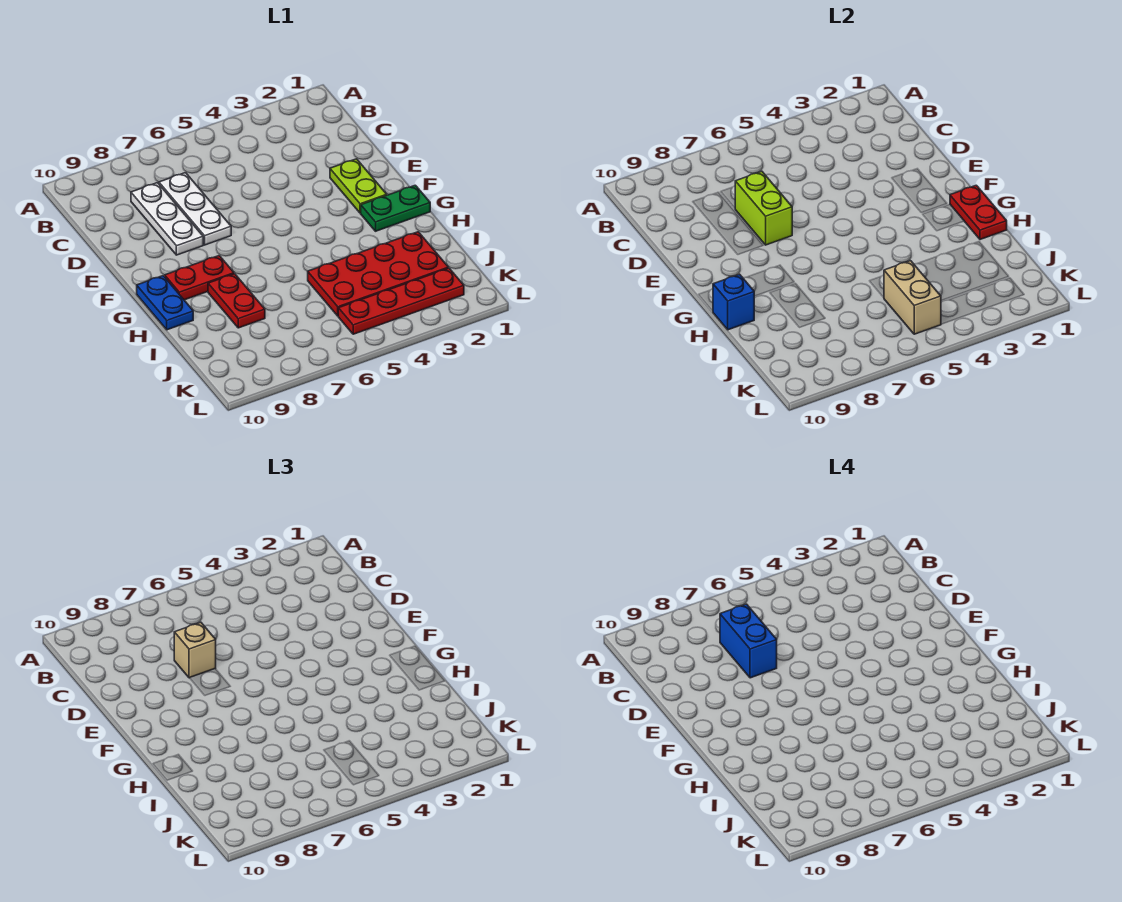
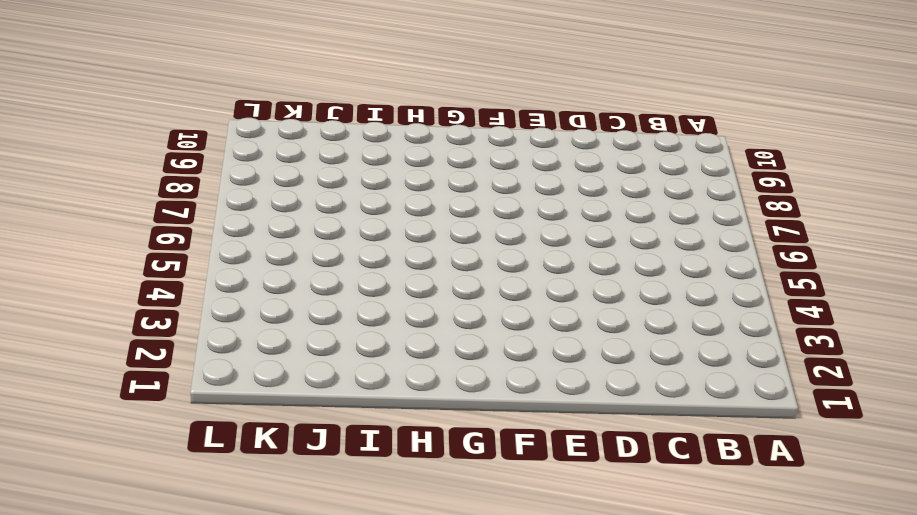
none -> white 1x3 plate [159,173,231,245]
none -> white 1x3 plate [131,183,203,255]
none -> lime 1x2 plate [330,159,387,213]

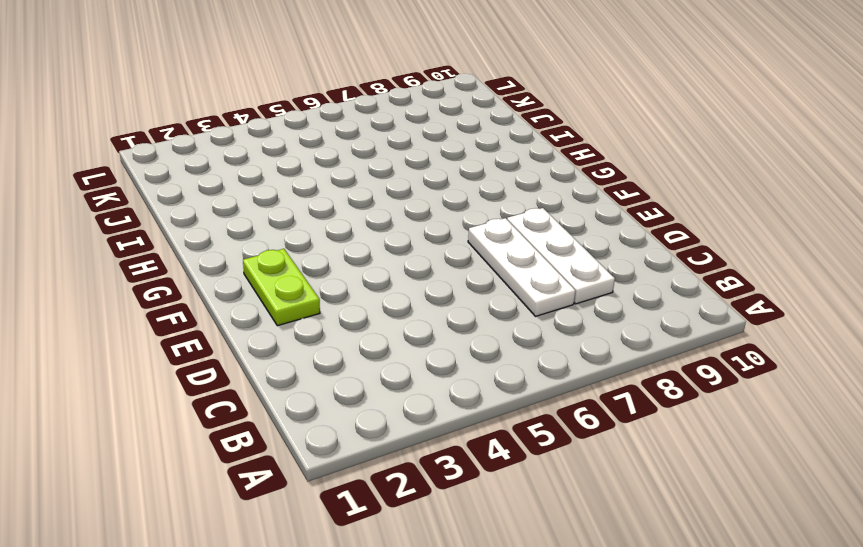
none -> green 1x2 plate [361,185,430,231]
none -> red 1x2 plate [165,256,234,300]
none -> blue 1x2 plate [137,276,193,330]

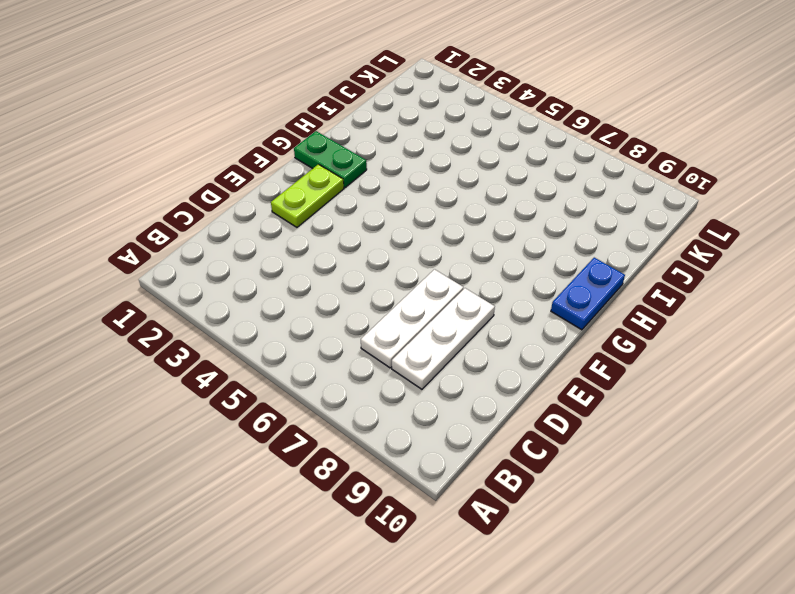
none -> red 1x2 plate [165,256,234,300]
none -> red 1x2 plate [208,274,265,328]
none -> red 2x4 plate [308,232,448,316]

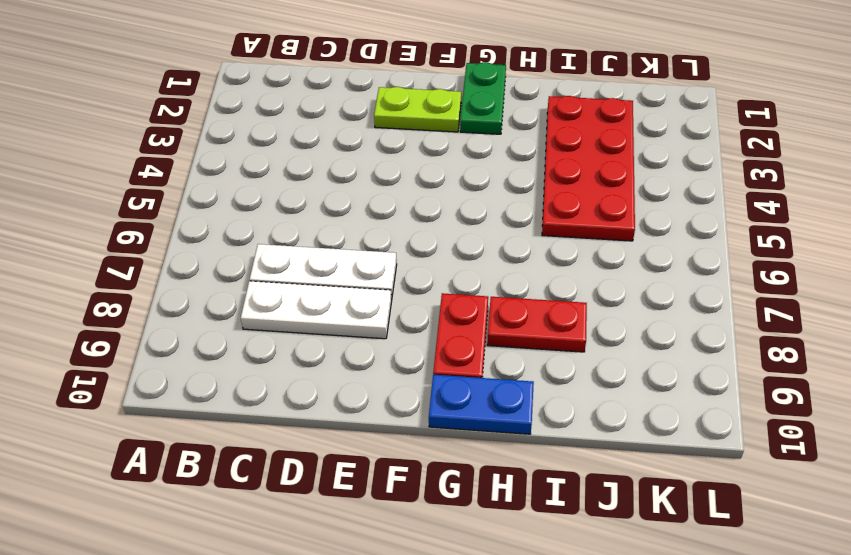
none -> red 1x4 plate [338,268,464,334]
none -> lime 1x2 brick [735,171,792,245]
none -> red 1x2 plate [950,185,1007,240]

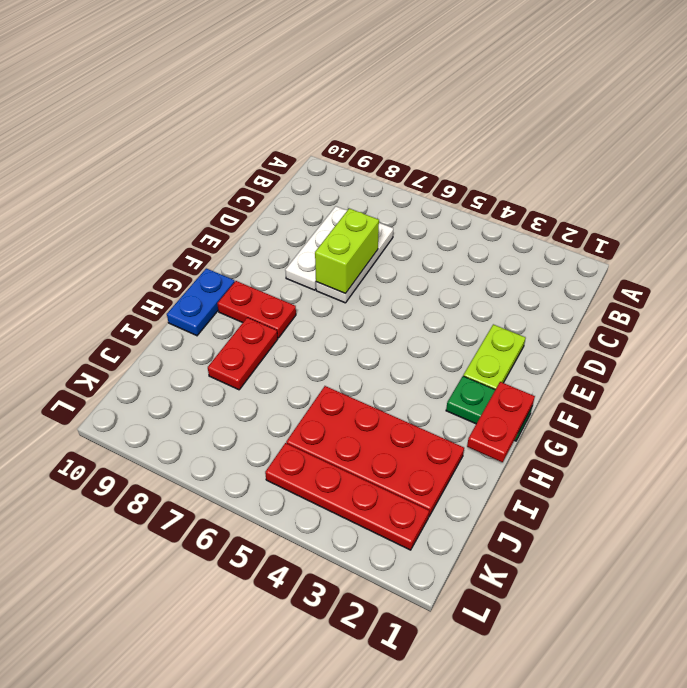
none -> blue 1x1 brick [713,274,754,330]
none -> tan 1x2 brick [884,261,941,334]
none -> tan 1x1 brick [174,622,216,678]

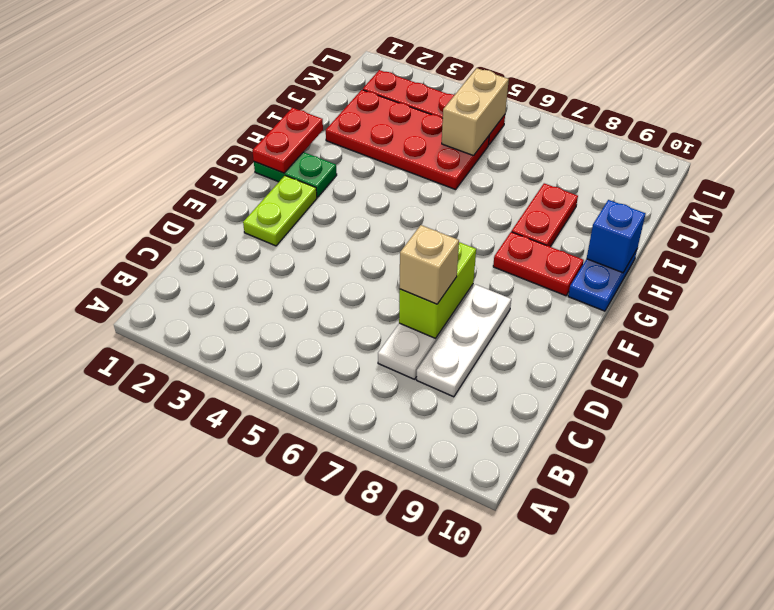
none -> blue 1x2 brick [720,604,777,678]

